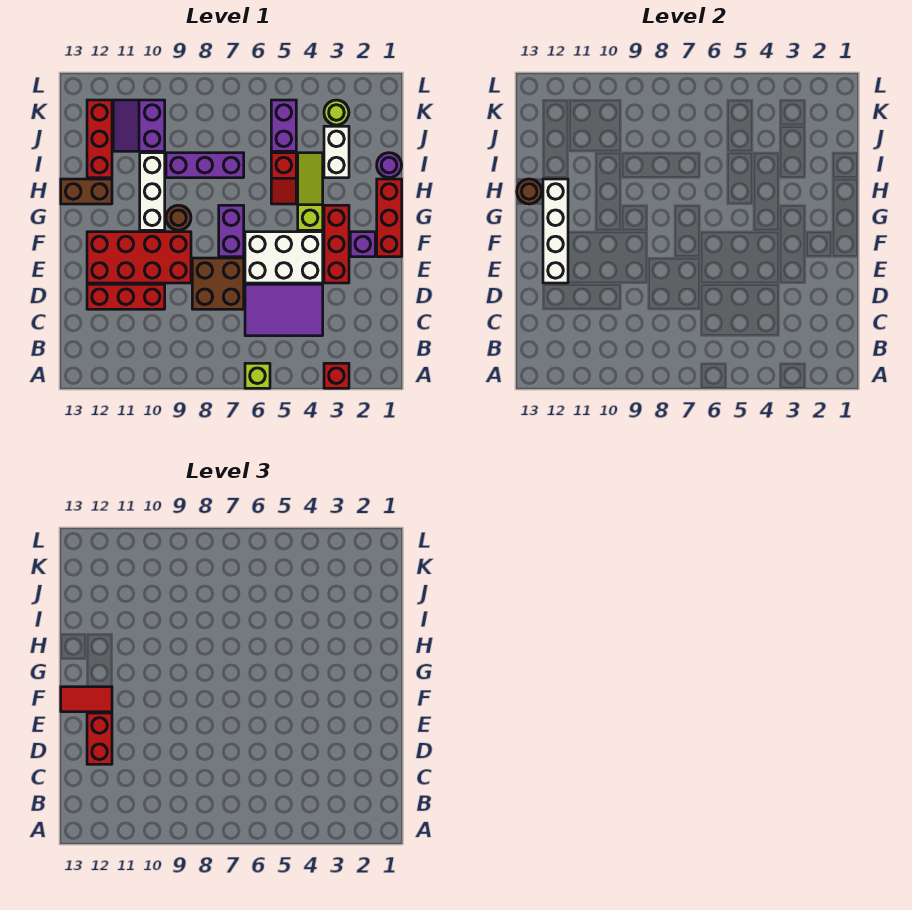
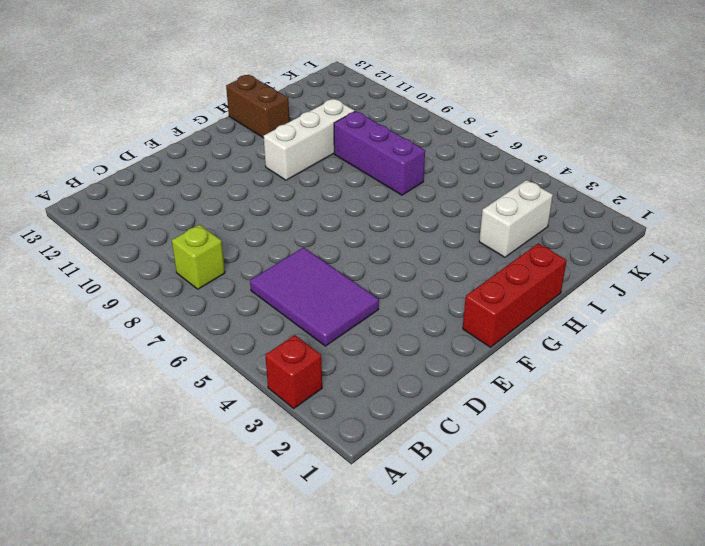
lime 1x1 brick [172,225,225,289] -> lime 1x1 brick moved to [245,363,270,388]
none -> brown 2x2 brick [192,258,244,309]
none -> red 1x3 brick [87,284,165,309]
none -> red 1x3 brick [324,205,349,283]

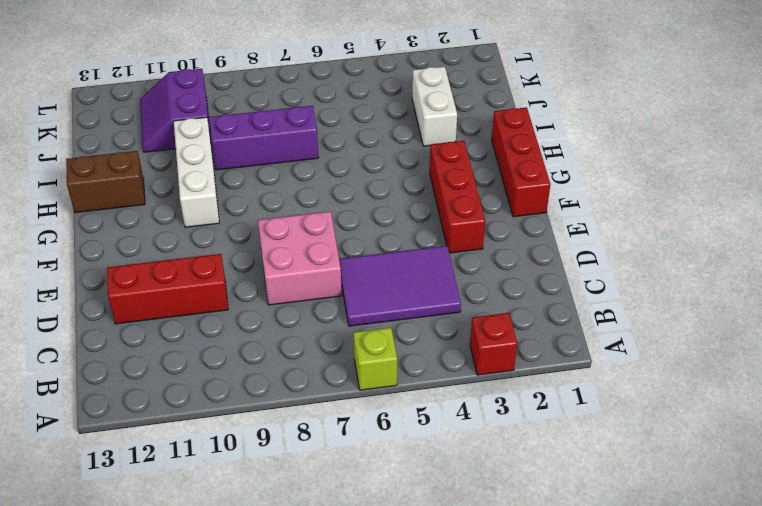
pink 2x2 brick [258,211,342,305] -> brown 2x2 brick [192,258,244,309]
none -> white 2x3 brick [245,232,323,283]
none -> red 2x4 brick [87,232,191,283]
none -> purple 1x1 brick [350,232,375,257]

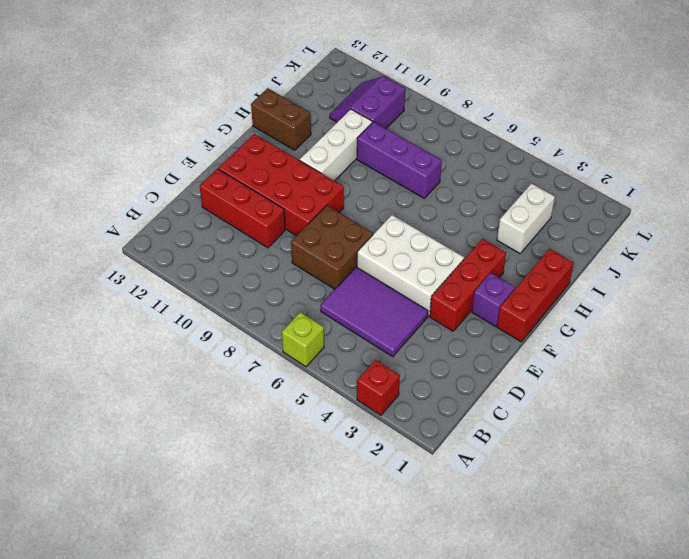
none -> purple 1x2 brick [219,205,244,257]
none -> lime 1x3 slope [298,153,323,230]
none -> brown 1x1 round brick [166,205,191,230]

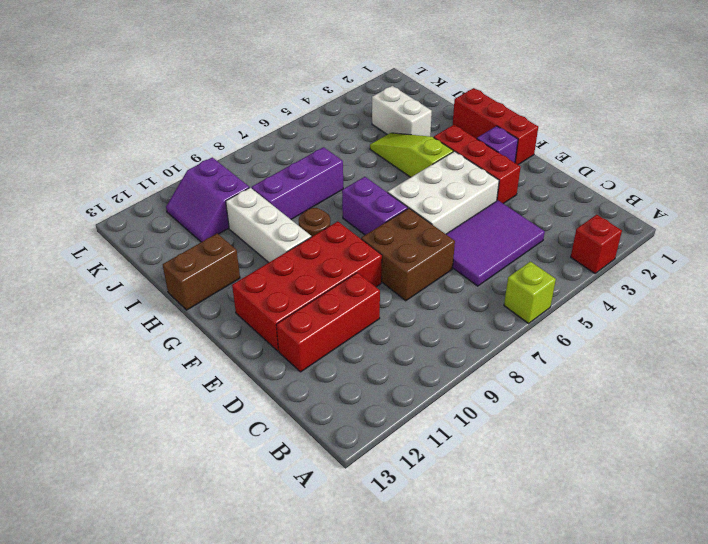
none -> red 1x2 slope [271,153,296,204]
none -> purple 1x1 round brick [377,153,402,178]
none -> red 1x3 brick [87,100,112,178]

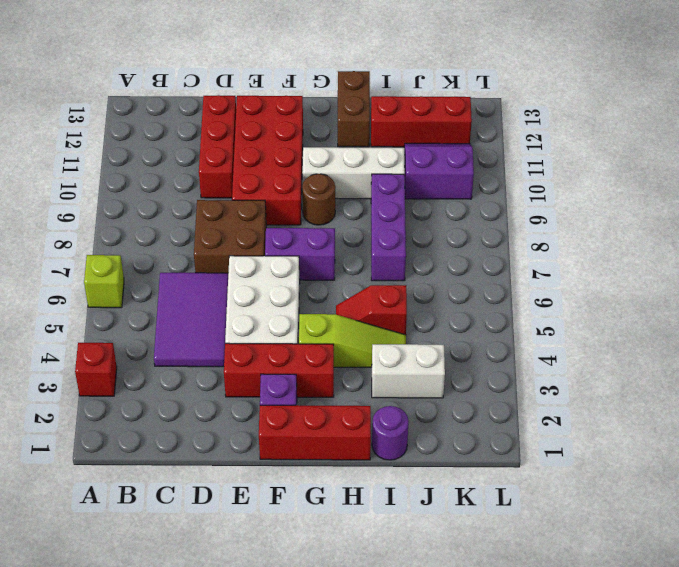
none -> purple 1x2 brick [271,100,296,151]
none -> lime 1x1 round brick [324,100,349,125]
none -> white 1x4 brick [543,179,568,283]

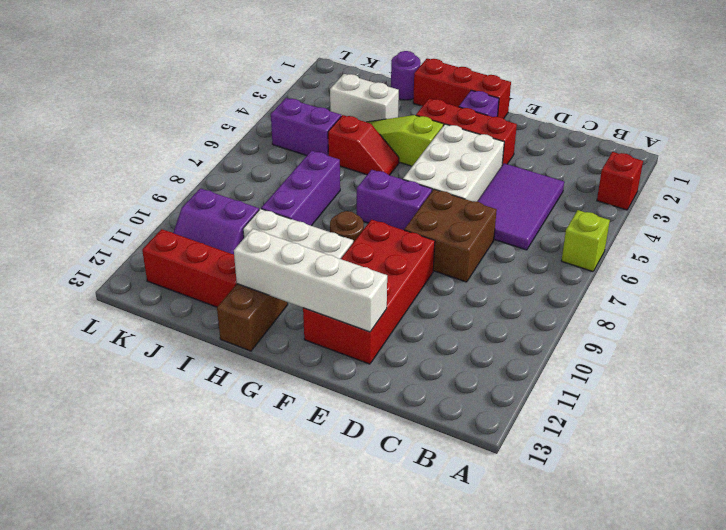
none -> red 1x3 brick [87,284,165,309]
none -> lime 1x1 round brick [324,100,349,125]
none -> brown 1x1 round brick [517,179,542,204]

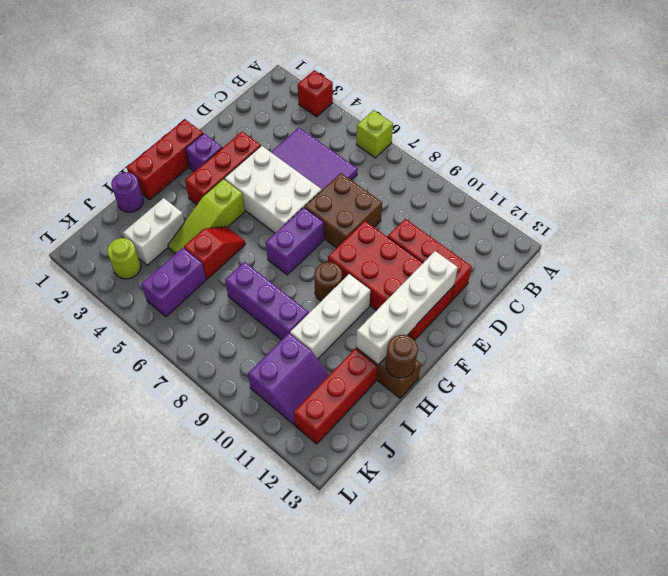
none -> red 1x2 brick [87,713,112,764]
none -> red 1x2 tile [61,687,112,712]

